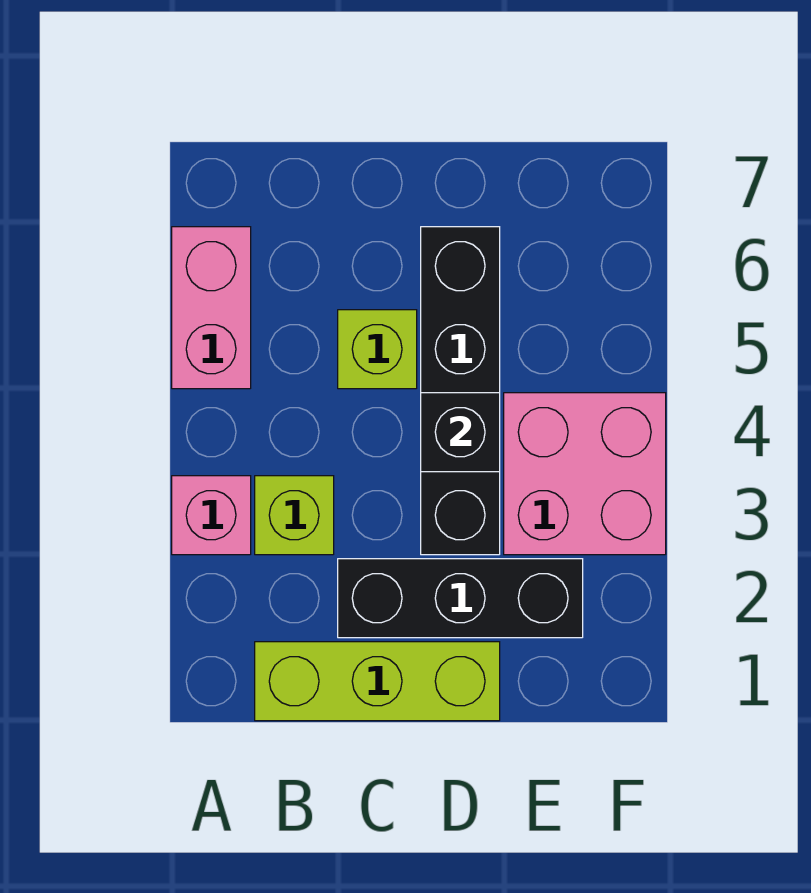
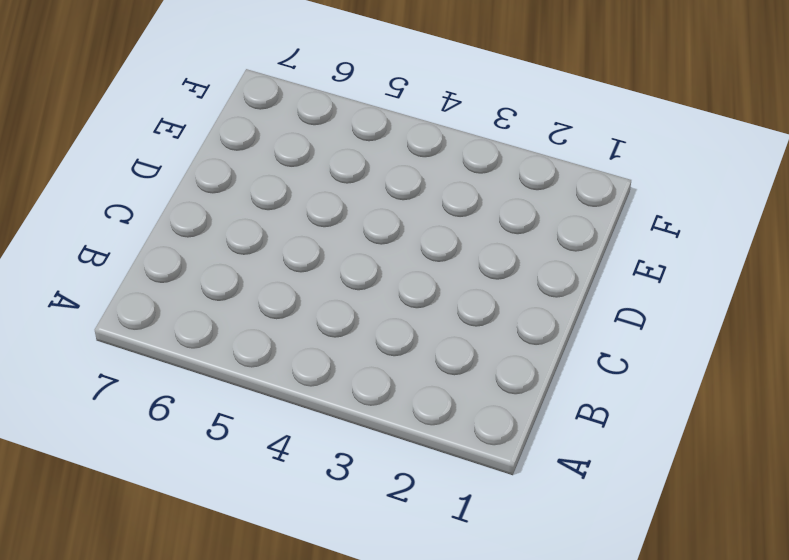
none -> pink 1x1 brick [172,476,251,555]
none -> pink 1x2 brick [172,227,251,389]

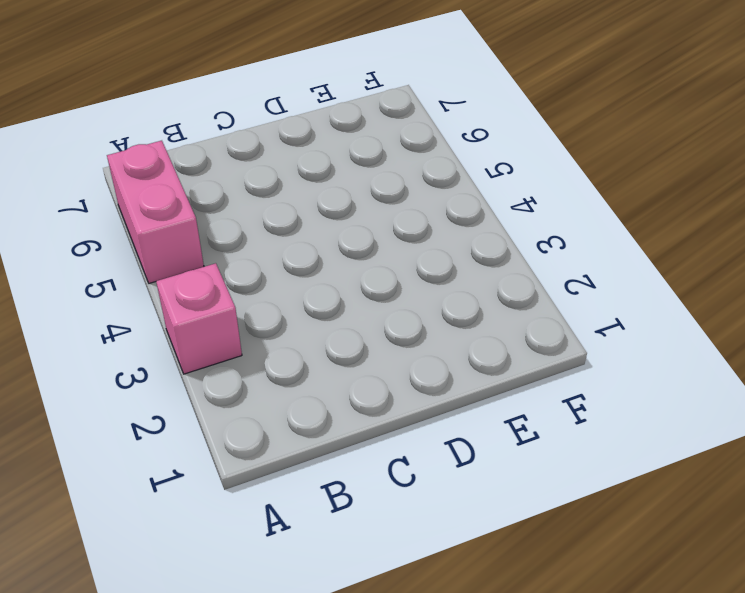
none -> lime 1x3 brick [255,642,500,721]
none -> lime 1x1 brick [255,476,334,555]

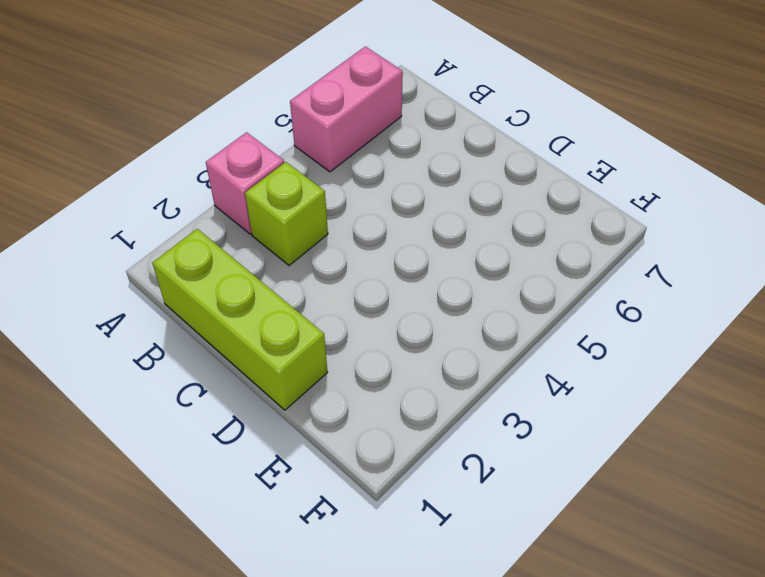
none -> black 1x3 brick [338,559,583,638]
none -> lime 1x1 brick [338,310,417,389]

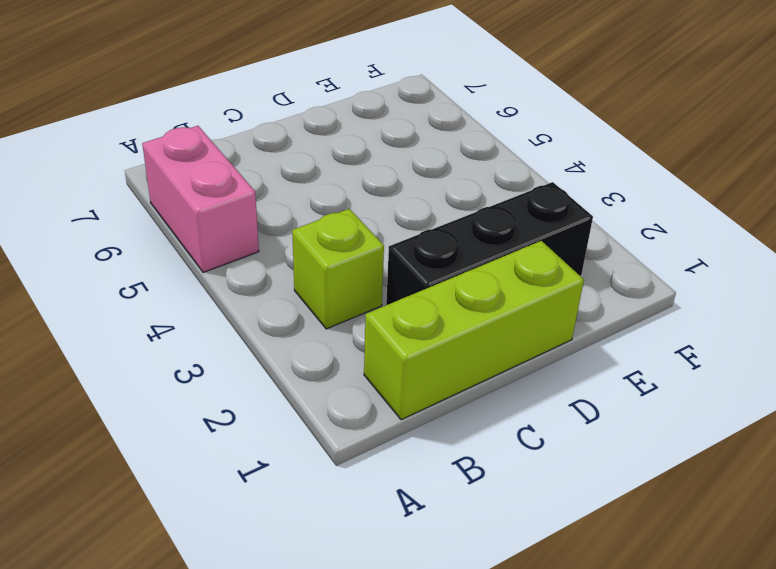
none -> pink 1x1 brick [172,476,251,555]
none -> lime 1x1 brick [338,310,417,389]

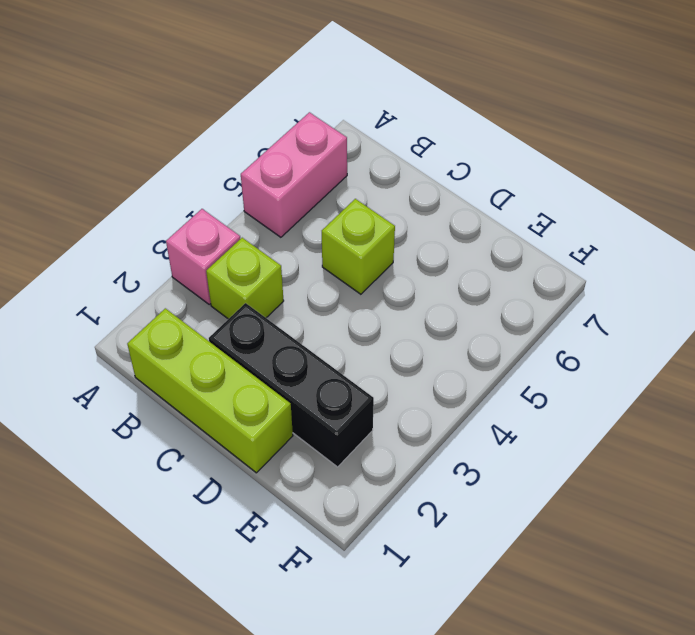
none -> black 1x4 brick [421,227,500,555]
none -> pink 2x2 brick [504,393,666,555]

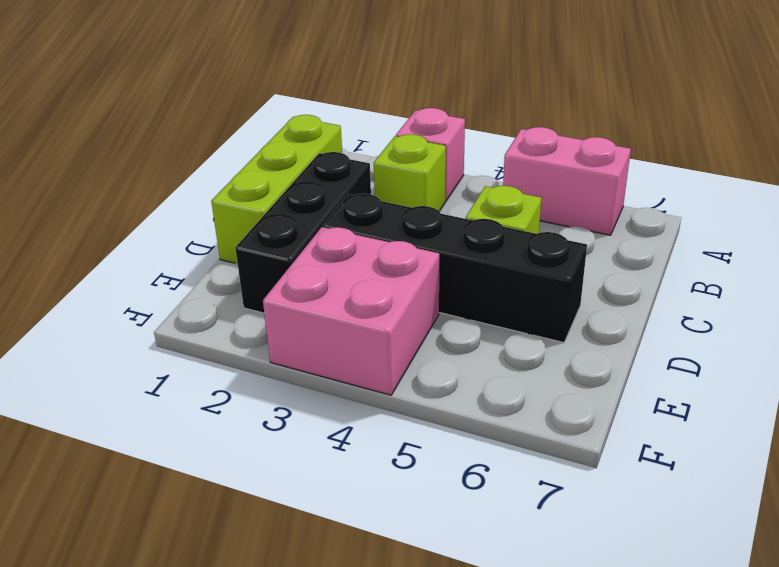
none -> black 1x1 brick [421,393,500,472]

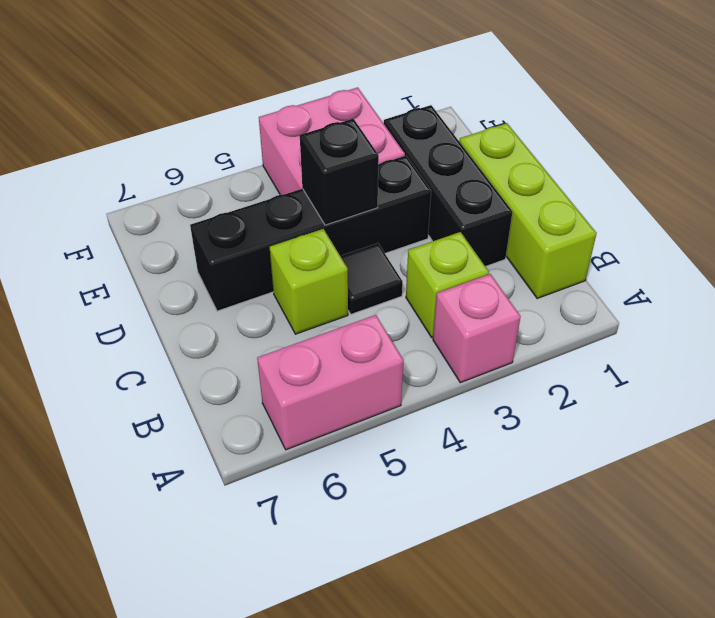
black 1x1 tile [341,243,403,314] -> none

